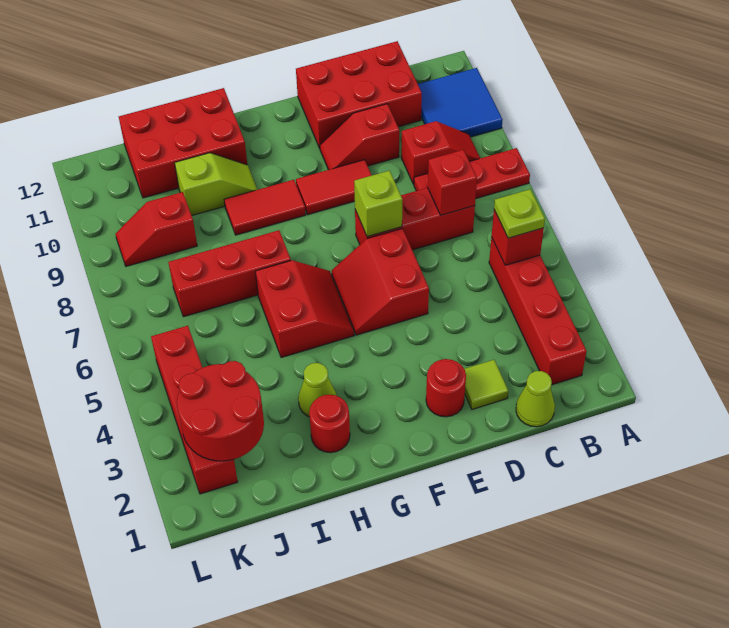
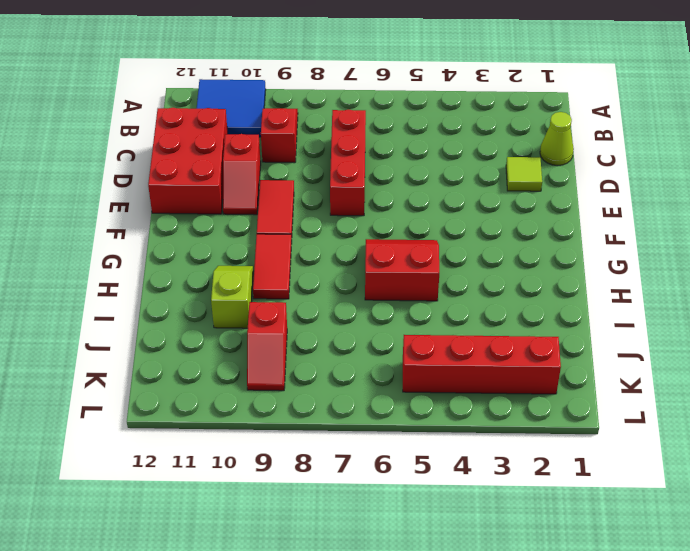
none -> red 1x3 plate [414,148,530,198]
none -> red 1x4 brick [489,237,587,385]
none -> red 1x1 round brick [426,359,466,417]

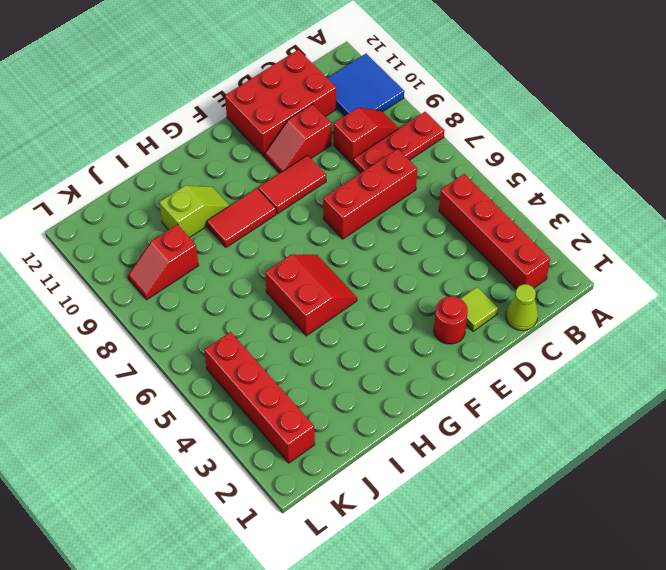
none -> red 2x2 slope [332,228,429,335]
none -> red 1x1 round brick [309,395,350,453]
none -> lime 1x1 cone [298,363,336,417]

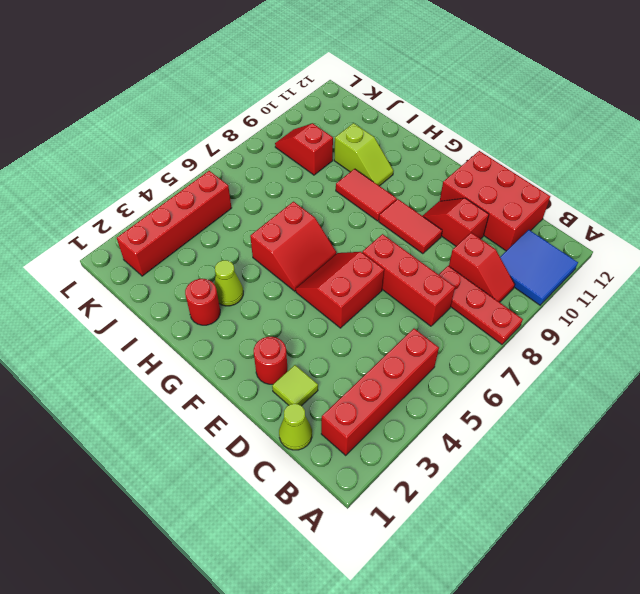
none -> red 1x3 brick [168,230,291,317]
none -> red 2x3 brick [119,88,247,198]
none -> red 1x1 brick [492,210,544,265]

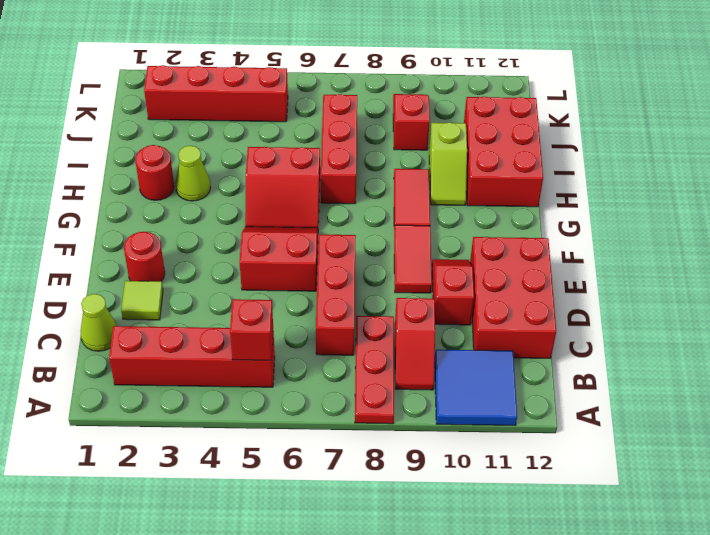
none -> red 1x1 brick [428,150,477,215]
none -> lime 1x1 brick [354,171,402,237]
none -> red 2x2 round brick [177,361,264,461]

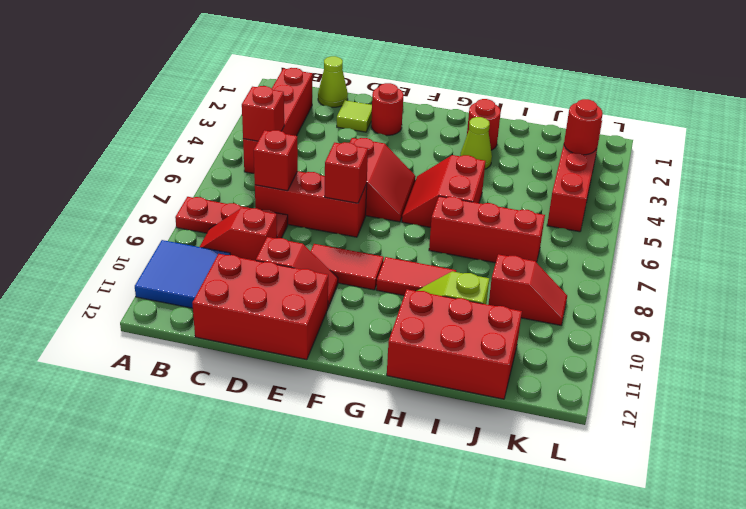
red 1x1 brick [325,142,368,203] -> lime 1x1 brick [354,171,402,237]
red 1x1 round brick [564,99,603,155] -> red 2x2 round brick [177,361,264,461]
none -> lime 1x1 plate [494,189,545,238]

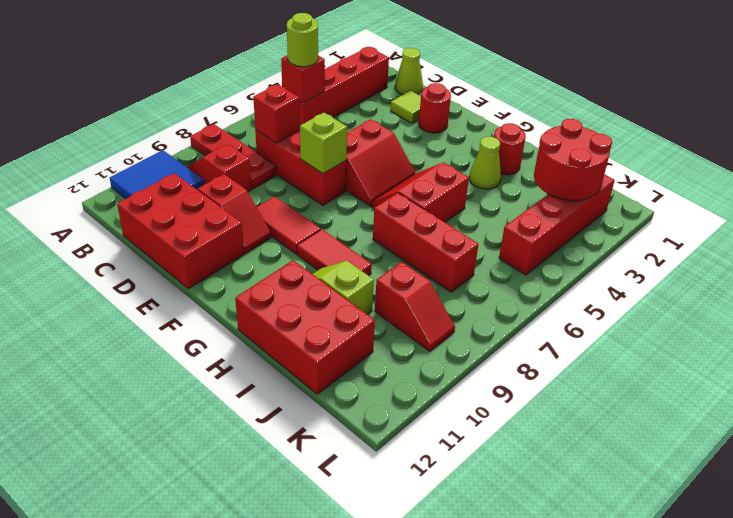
lime 1x1 round brick [287,13,318,67] -> lime 1x1 plate [494,189,545,238]

